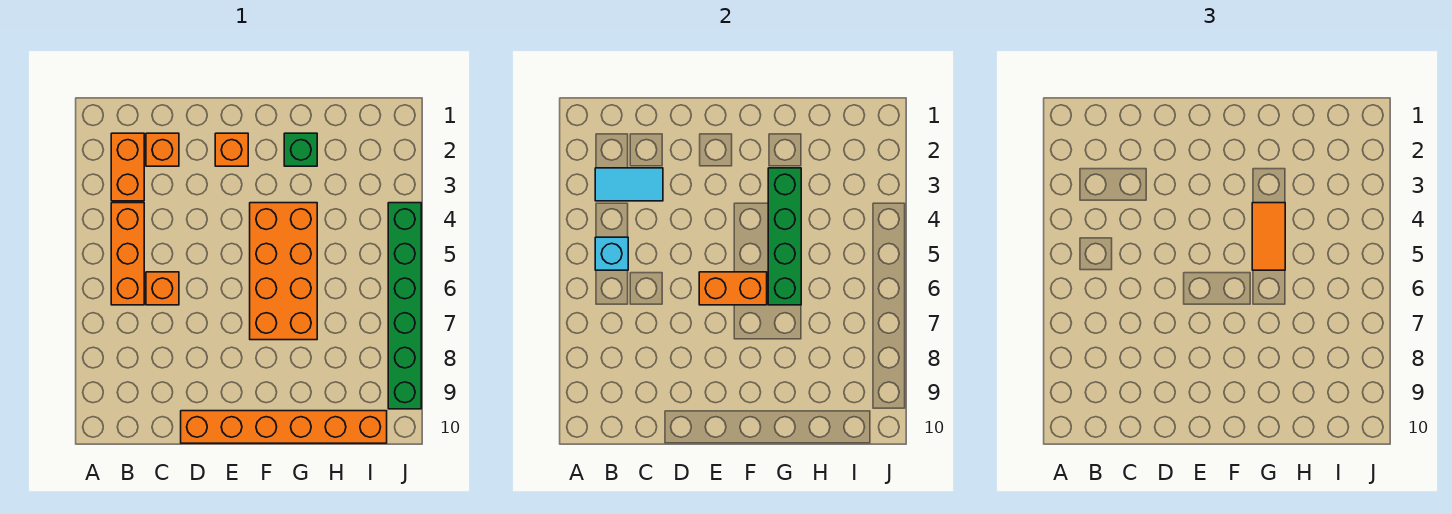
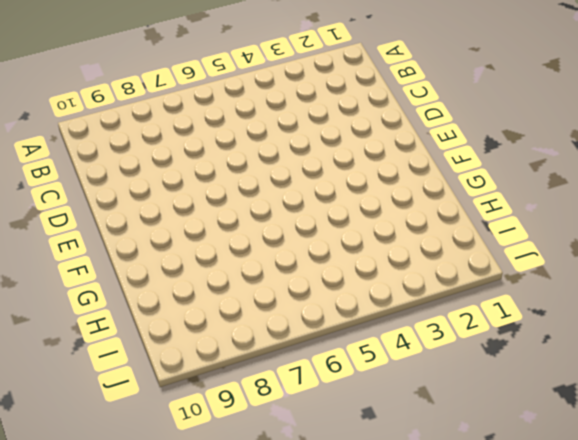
none -> orange 1x2 brick [111,133,144,201]
none -> orange 1x3 brick [111,203,144,305]
none -> orange 1x1 brick [146,133,179,166]

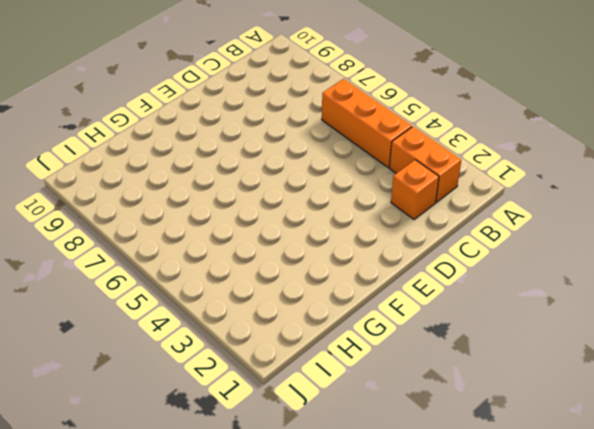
none -> orange 1x1 brick [146,272,179,305]
none -> orange 1x6 brick [181,411,387,443]
none -> orange 1x1 brick [215,133,248,166]

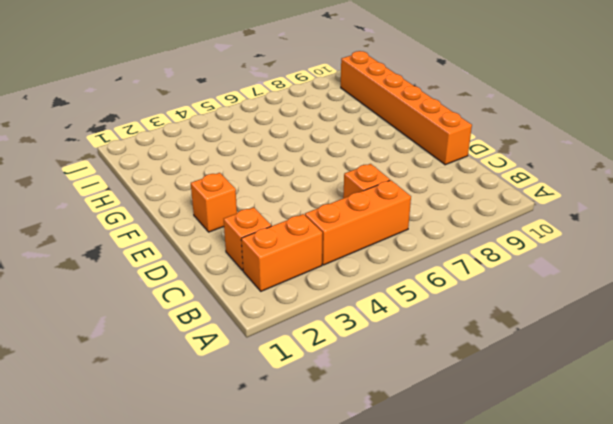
none -> orange 2x4 brick [250,203,317,340]
none -> green 1x1 brick [284,133,317,166]
none -> green 1x6 brick [388,203,421,409]

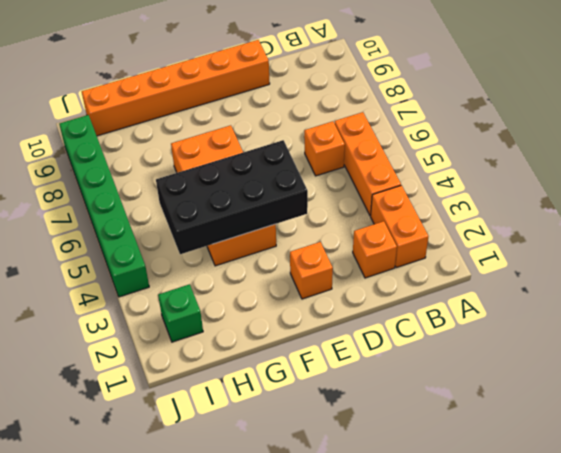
black 2x4 brick [156,140,308,254] -> green 1x4 brick [768,168,801,305]
green 1x1 brick [158,284,203,342] -> green 1x1 brick moved to [284,133,317,166]
none -> cyan 1x2 tile [595,168,663,201]
none -> cyan 1x1 brick [595,237,628,270]
none -> orange 1x2 brick [699,272,767,305]

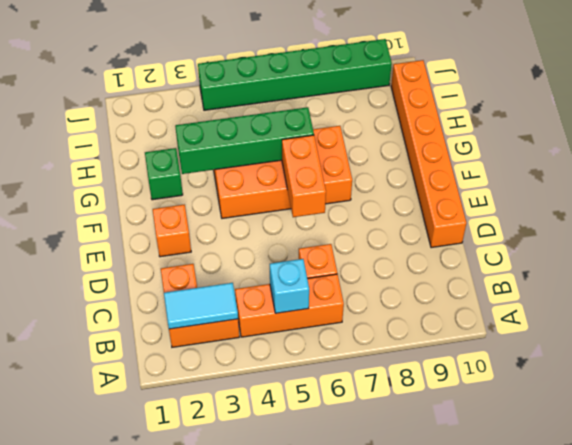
cyan 1x2 tile [164,283,238,329] -> cyan 1x2 tile turned to [595,168,663,201]
none -> orange 1x2 tile [1252,203,1285,270]

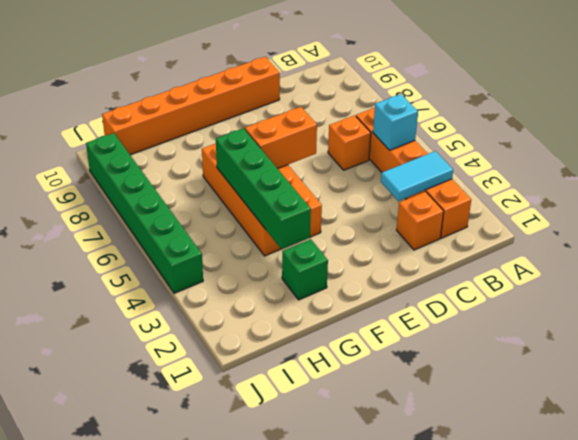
none -> orange 1x1 brick [215,133,248,166]
none -> orange 1x2 tile [1252,203,1285,270]

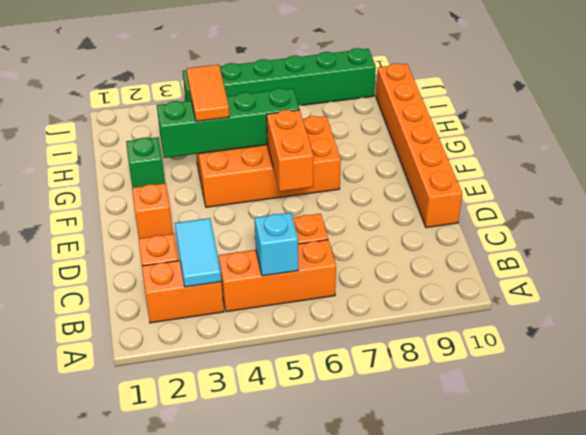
orange 1x2 tile [187,64,229,121] -> orange 1x2 tile turned to [1252,203,1285,270]

